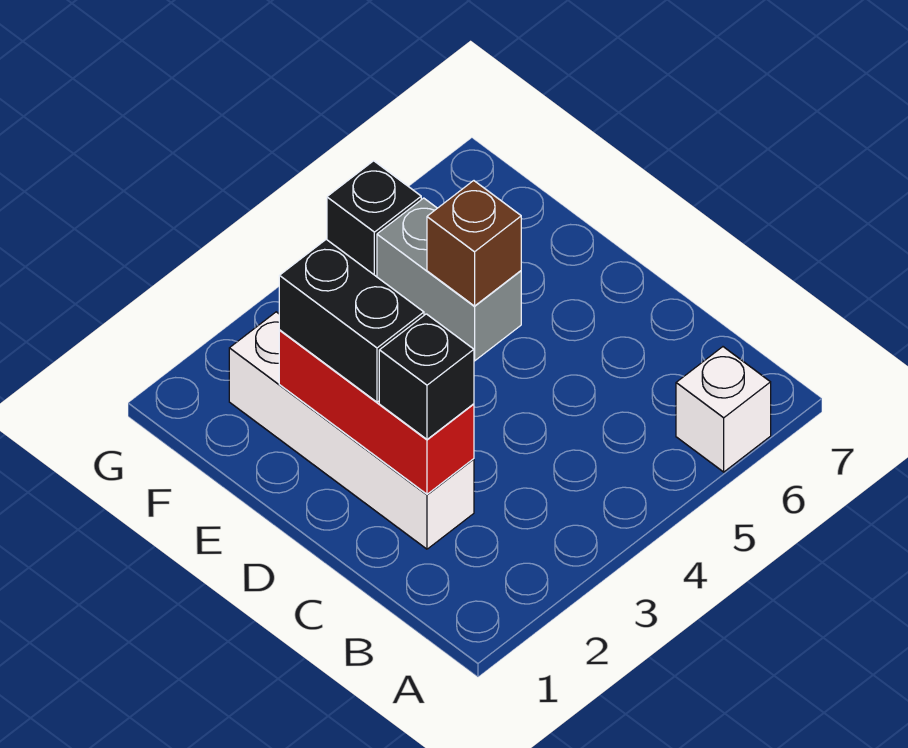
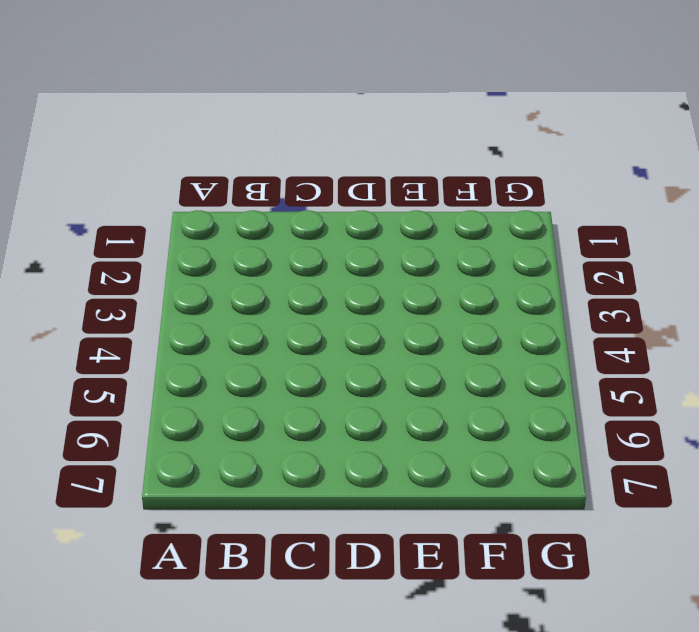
none -> white 1x1 brick [676,347,771,472]
none -> white 1x4 brick [229,312,474,549]

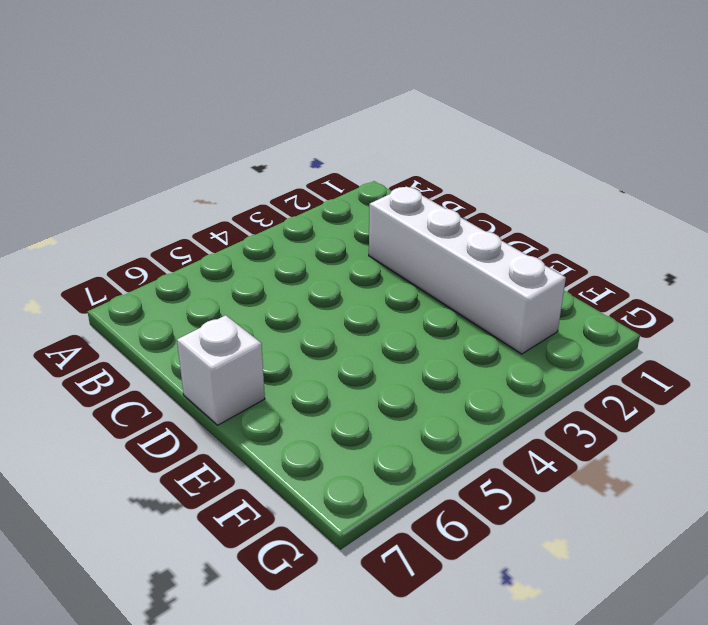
white 1x1 brick [177,315,265,425] -> white 1x1 brick moved to [676,347,771,472]
none -> grey 1x2 brick [377,198,521,361]
none -> black 1x1 brick [327,161,421,277]

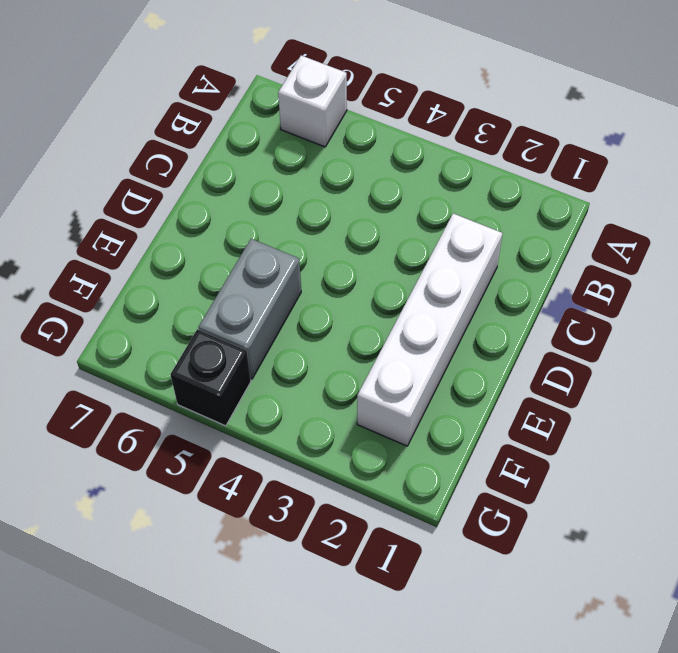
none -> red 1x3 brick [279,330,474,494]
none -> brown 1x1 brick [427,181,521,306]

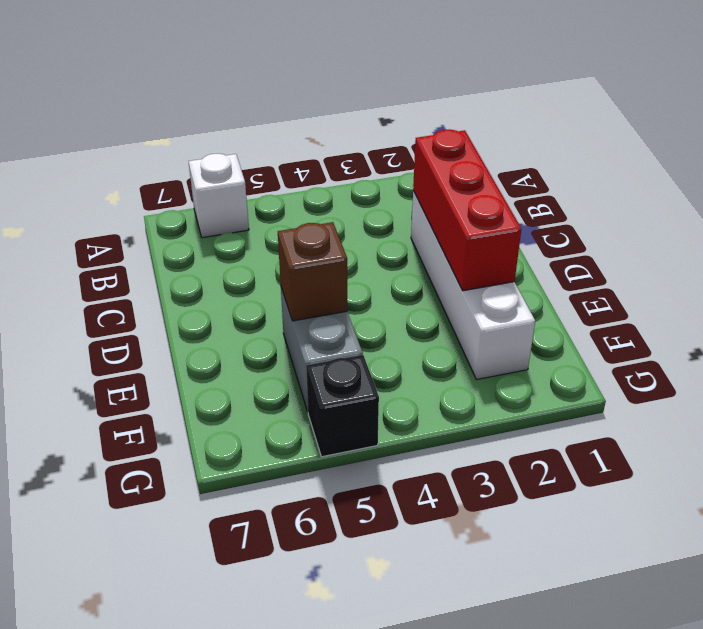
none -> black 1x1 brick [379,314,474,439]
none -> black 1x2 brick [279,239,424,402]

